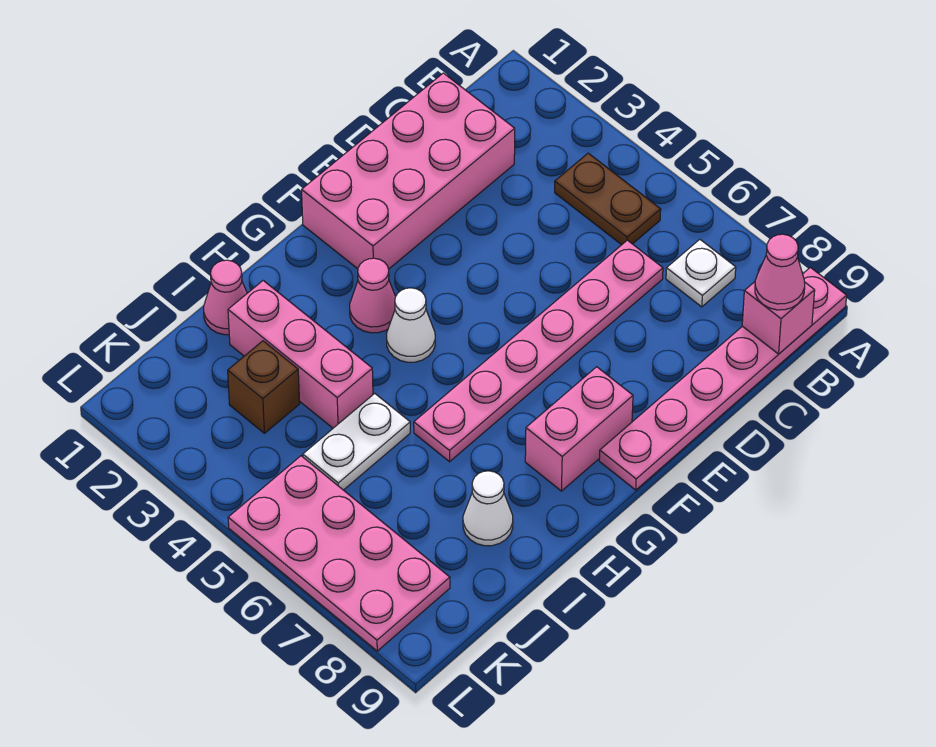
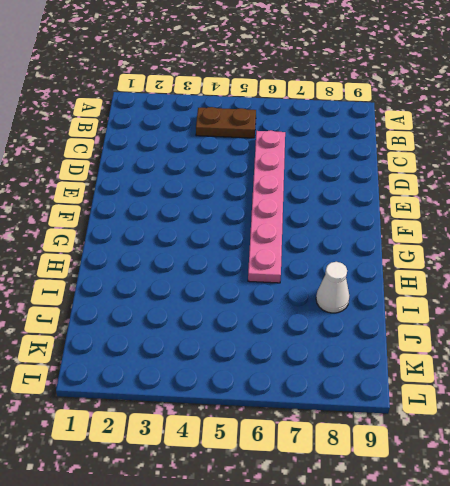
none -> pink 1x6 plate [599,267,847,490]
none -> white 1x1 plate [666,239,736,307]
none -> pink 2x4 brick [302,73,515,269]

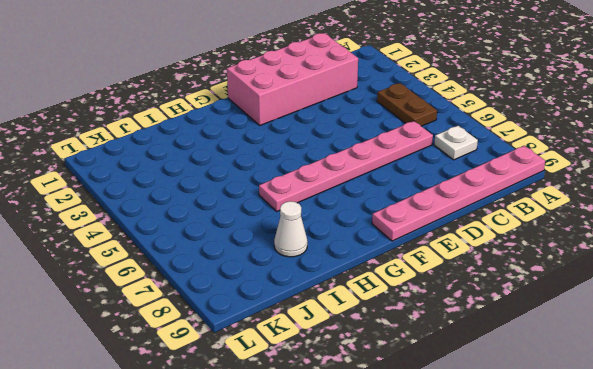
none -> pink 1x2 brick [525,367,633,491]
none -> pink 1x1 cone [350,258,396,333]
none -> white 1x1 cone [387,288,435,362]

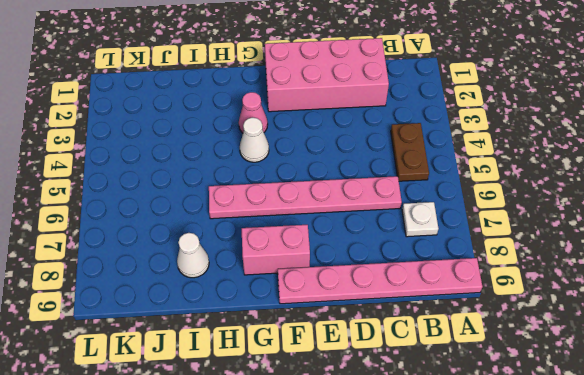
none -> pink 1x1 cone [204,260,247,335]
none -> pink 1x3 brick [228,281,373,428]
none -> white 1x2 plate [303,393,410,490]

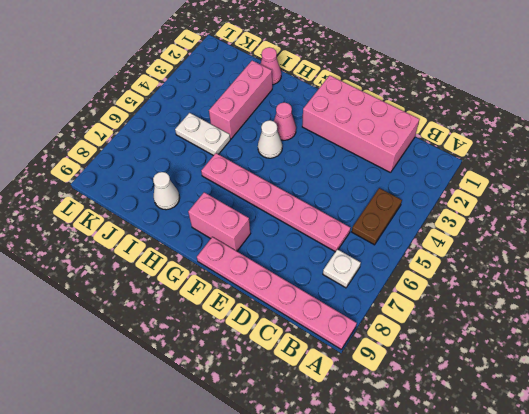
none -> brown 1x1 brick [228,341,300,433]
none -> pink 2x4 plate [228,456,450,651]
none -> pink 1x1 brick [742,282,815,354]

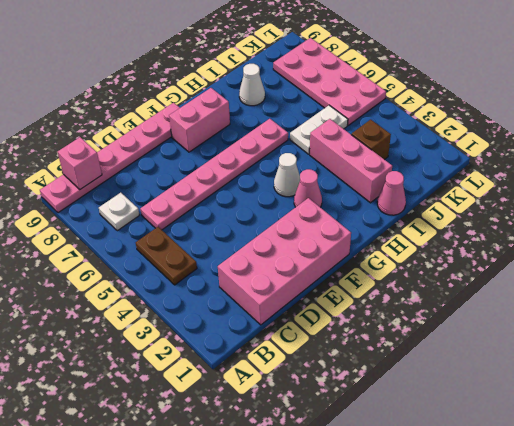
none -> pink 1x1 cone [755,234,805,310]

